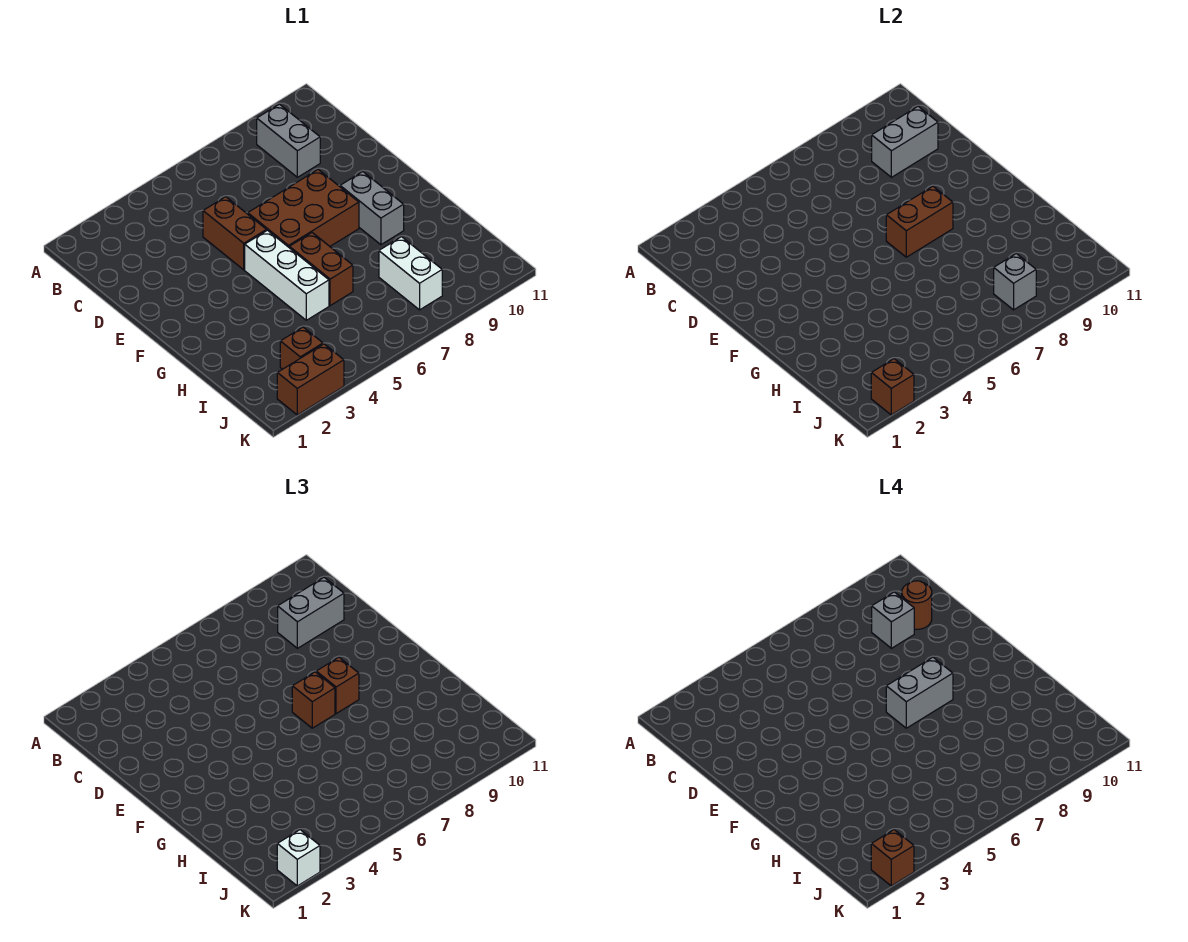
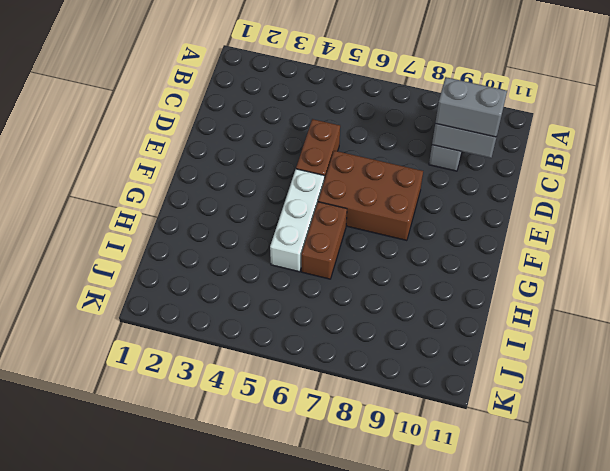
none -> grey 1x2 brick [340,172,404,245]
none -> white 1x2 brick [379,237,442,310]
none -> brown 1x1 brick [280,327,323,369]

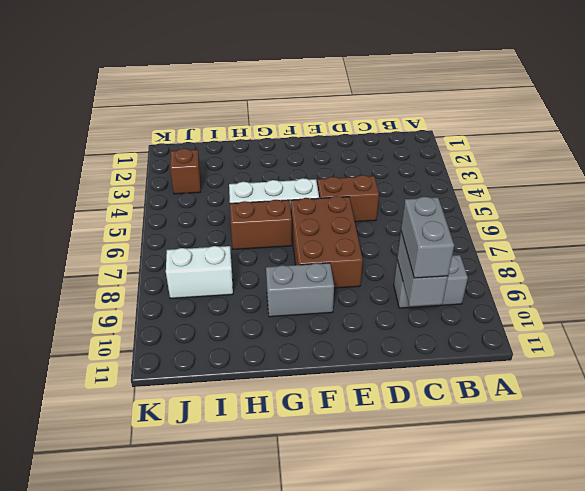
none -> brown 1x2 brick [277,344,344,415]
none -> brown 1x2 brick [886,186,953,257]
none -> grey 1x1 brick [994,254,1036,310]

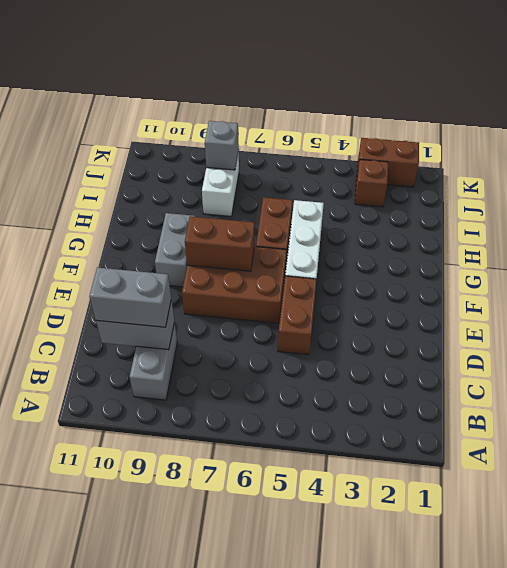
none -> brown 1x1 brick [871,359,914,415]
none -> brown 1x1 brick [292,672,335,728]
none -> brown 1x1 brick [316,657,359,714]

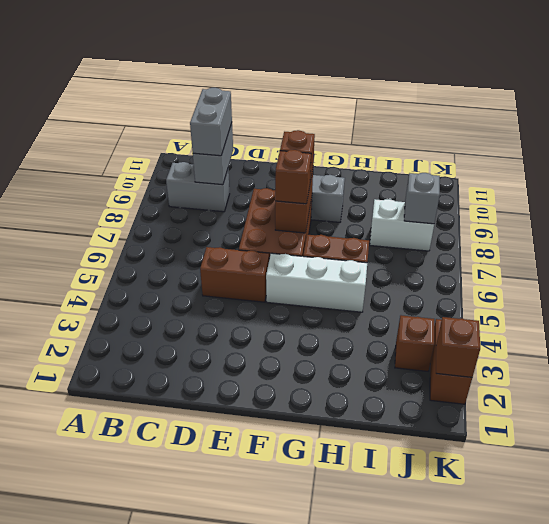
none -> white 1x1 brick [277,830,320,886]
none -> grey 1x1 brick [872,592,914,648]
none -> brown 1x1 round brick [902,581,932,629]

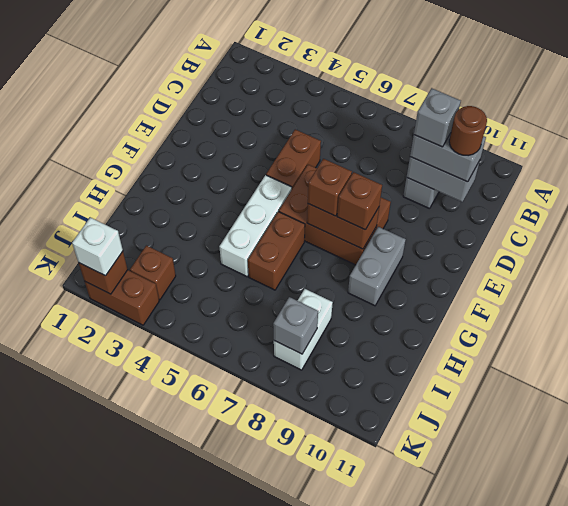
none -> grey 1x2 brick [886,657,953,728]
none -> brown 1x1 brick [871,830,914,886]

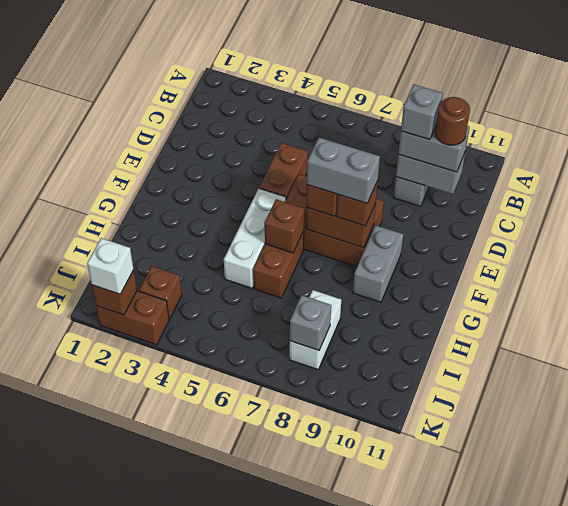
brown 1x1 brick [265,199,304,253] -> brown 1x1 brick moved to [871,830,914,886]

